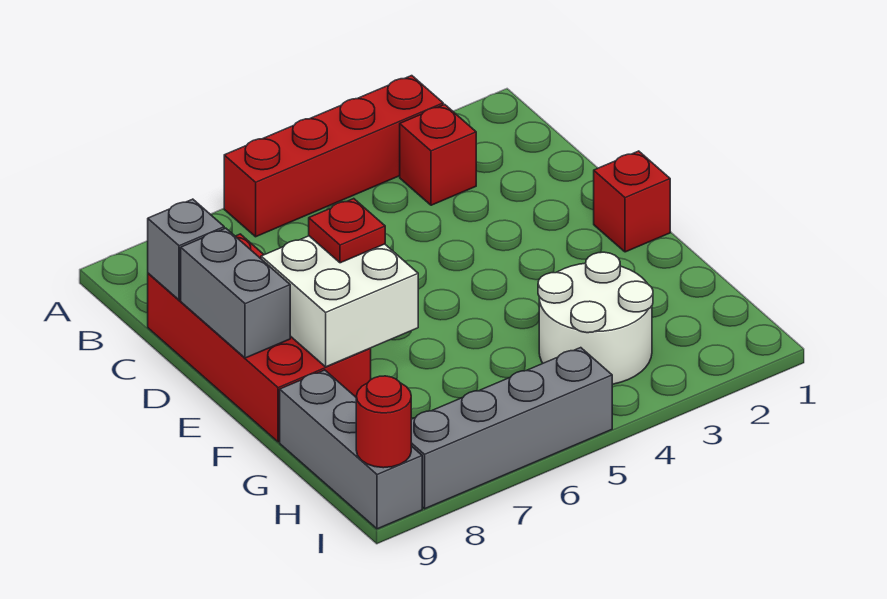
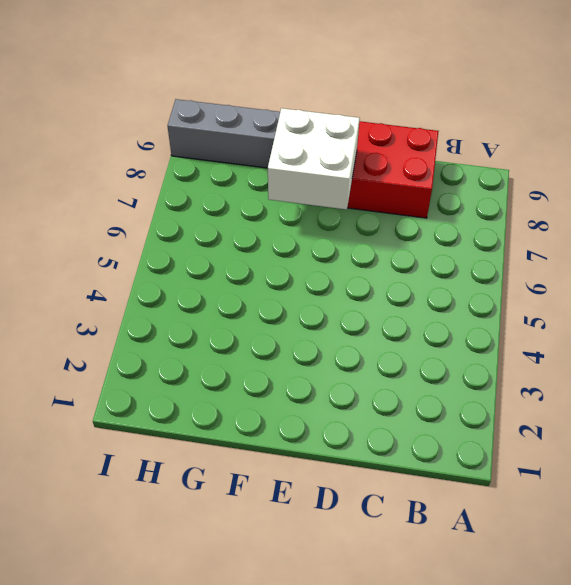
none -> red 1x4 brick [224,76,443,237]
none -> red 1x1 brick [400,104,476,205]
none -> red 1x1 brick [594,151,670,252]

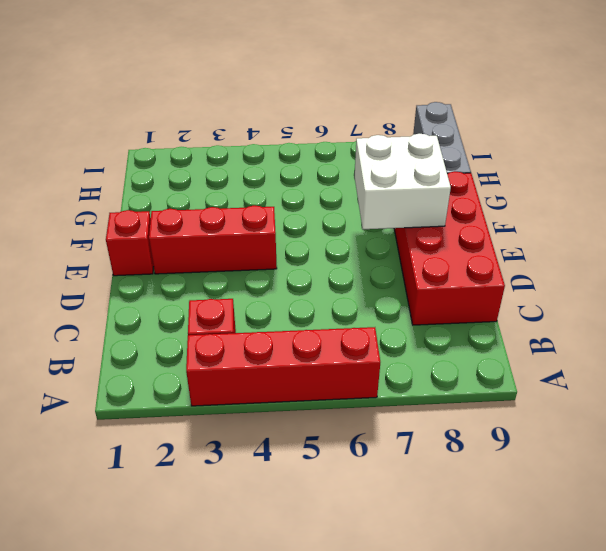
red 1x3 brick [149,205,277,274] -> none
none -> white 2x2 round brick [538,252,653,384]
none -> grey 1x4 brick [411,348,612,509]
none -> grey 1x1 brick [148,199,224,300]

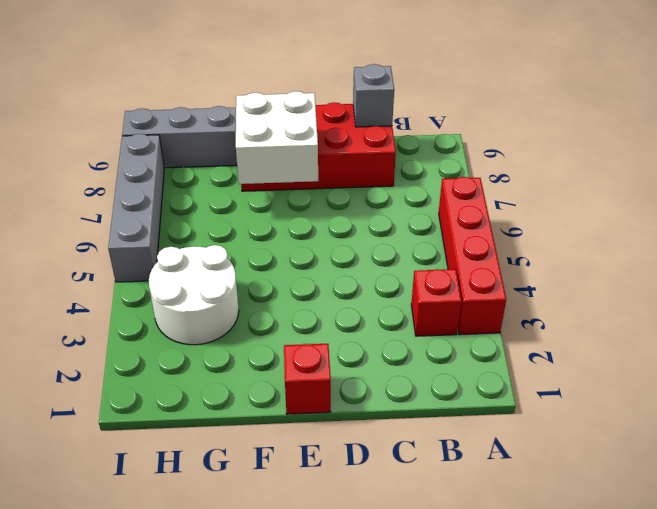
none -> grey 1x2 brick [181,228,290,358]
none -> red 1x1 round brick [356,376,411,468]
none -> red 1x1 plate [309,199,385,263]

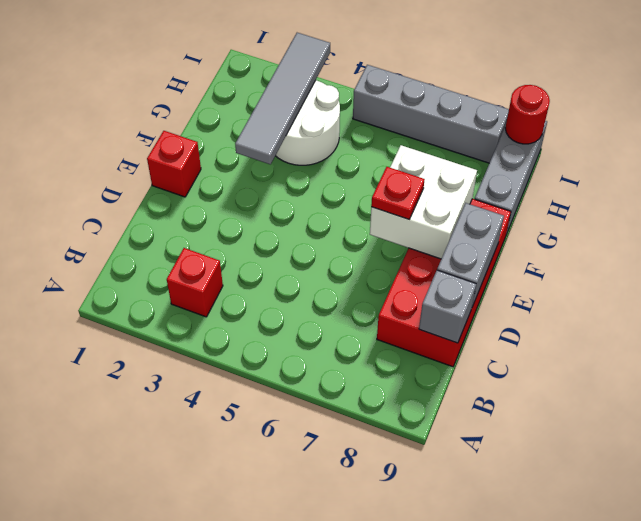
grey 1x4 tile [235,33,330,164] -> none
none -> red 1x4 brick [224,76,443,237]

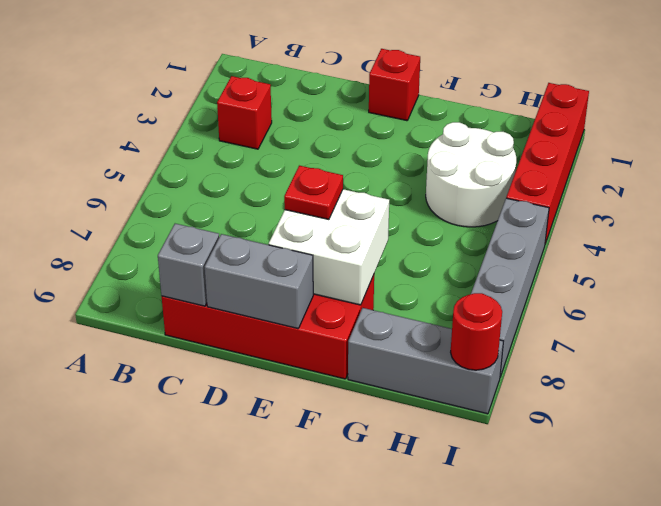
red 1x4 brick [506,83,589,244] -> red 1x4 brick moved to [224,76,443,237]

